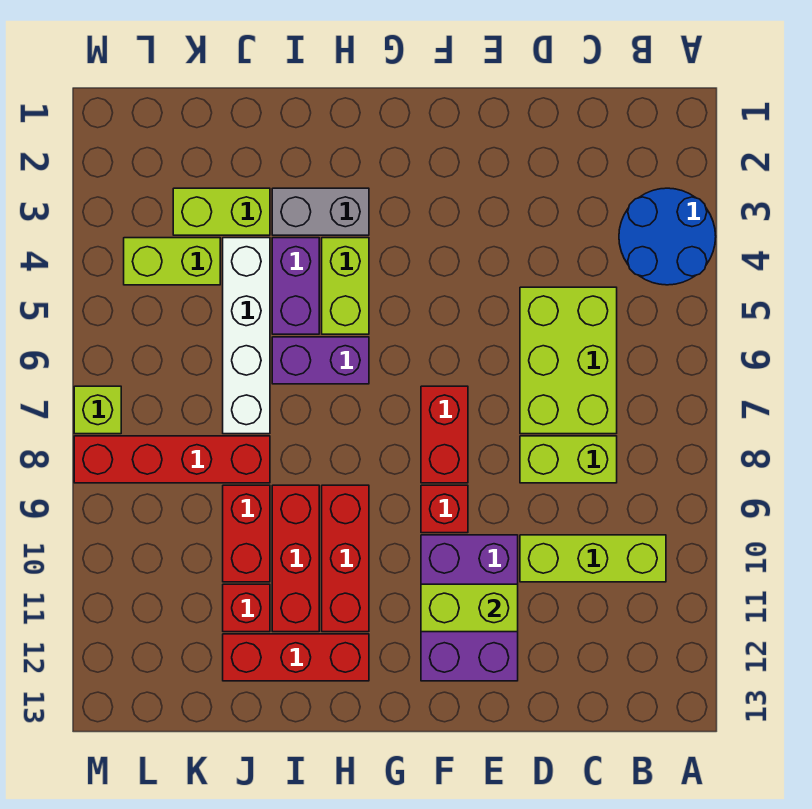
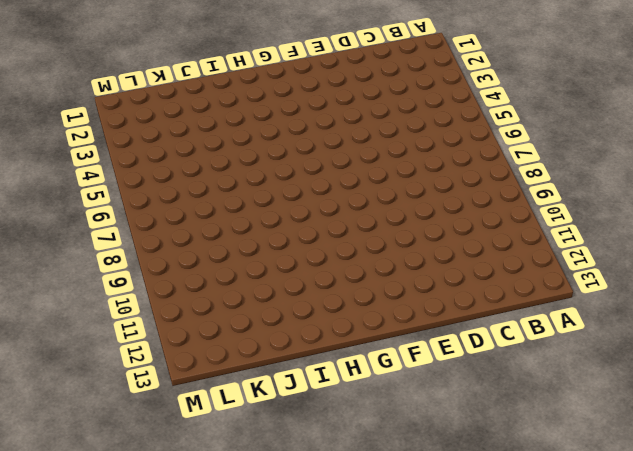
none -> blue 2x2 round brick [619,188,716,285]
none -> lime 1x3 brick [520,535,666,582]
none -> lime 2x3 brick [520,287,617,434]

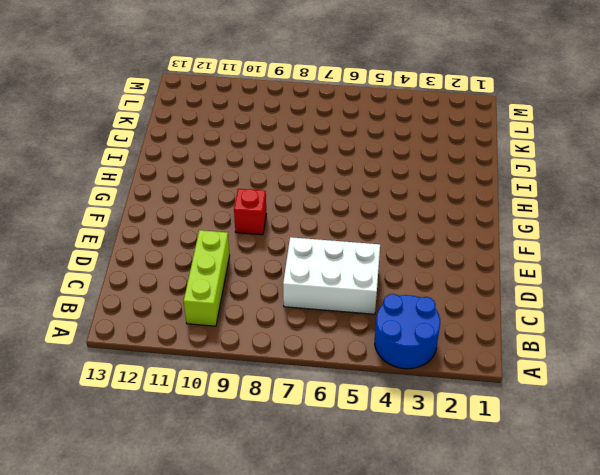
white 2x3 brick [283,237,380,314] -> lime 2x3 brick [520,287,617,434]
none -> lime 1x2 brick [520,436,617,483]
none -> purple 2x3 brick [421,535,518,681]
none -> red 1x2 brick [421,386,468,483]

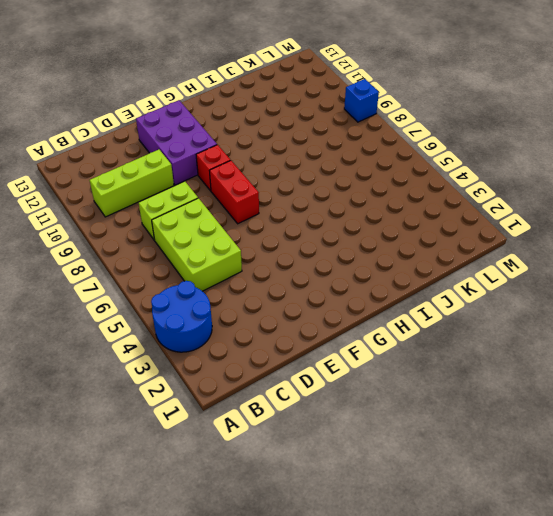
blue 1x1 brick [344,79,379,122] -> none
none -> grey 1x2 brick [272,188,369,235]
none -> lime 1x2 brick [322,238,369,334]
none -> purple 1x2 brick [272,337,369,384]

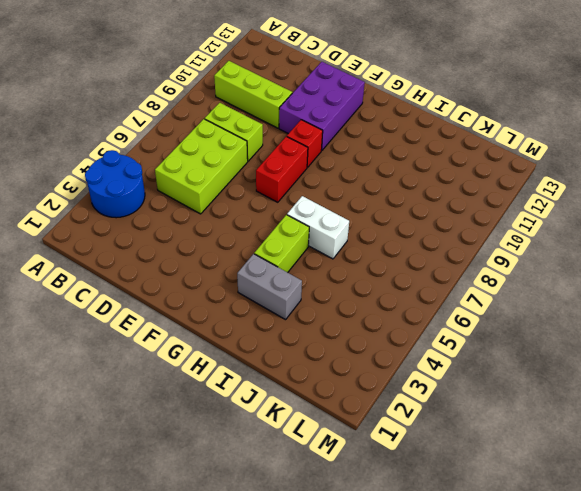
white 1x2 brick [287,196,349,259] -> purple 1x2 brick [272,337,369,384]
none -> red 1x3 brick [322,485,369,632]
none -> red 1x3 brick [223,634,369,681]
none -> purple 1x2 brick [272,238,319,334]

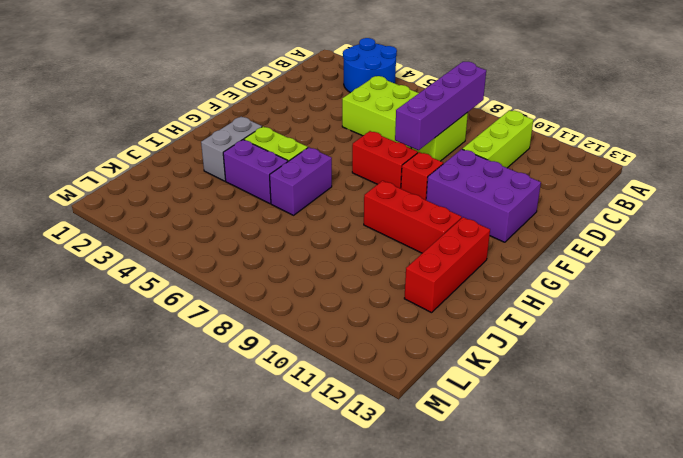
purple 1x4 brick [395,62,486,150] -> none
none -> red 1x3 brick [272,485,319,632]
none -> lime 1x2 brick [173,188,270,235]
none -> white 1x4 brick [223,238,270,434]

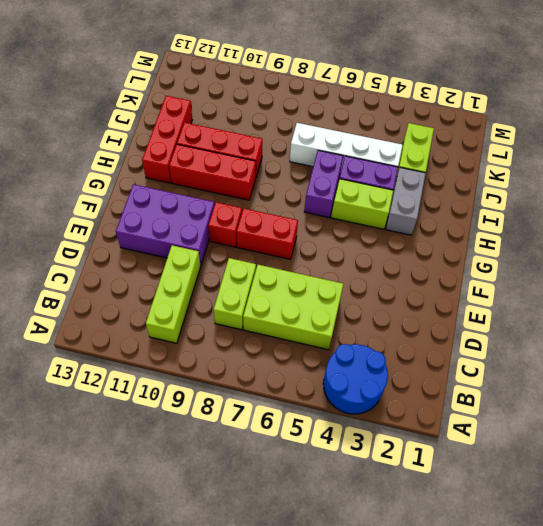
none -> red 1x4 brick [74,436,270,483]
none -> red 1x2 brick [223,485,270,582]
none -> red 1x1 brick [223,584,270,632]

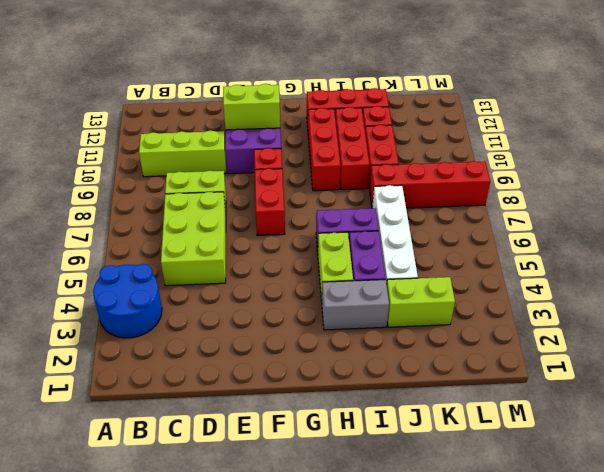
none -> lime 1x2 brick [124,238,220,285]
none -> lime 1x1 brick [74,386,121,434]

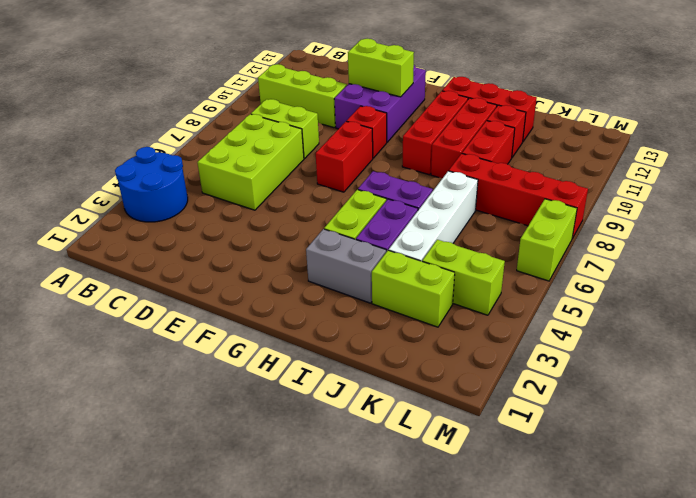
lime 1x2 brick [517,199,577,281] -> lime 1x1 brick [74,386,121,434]

